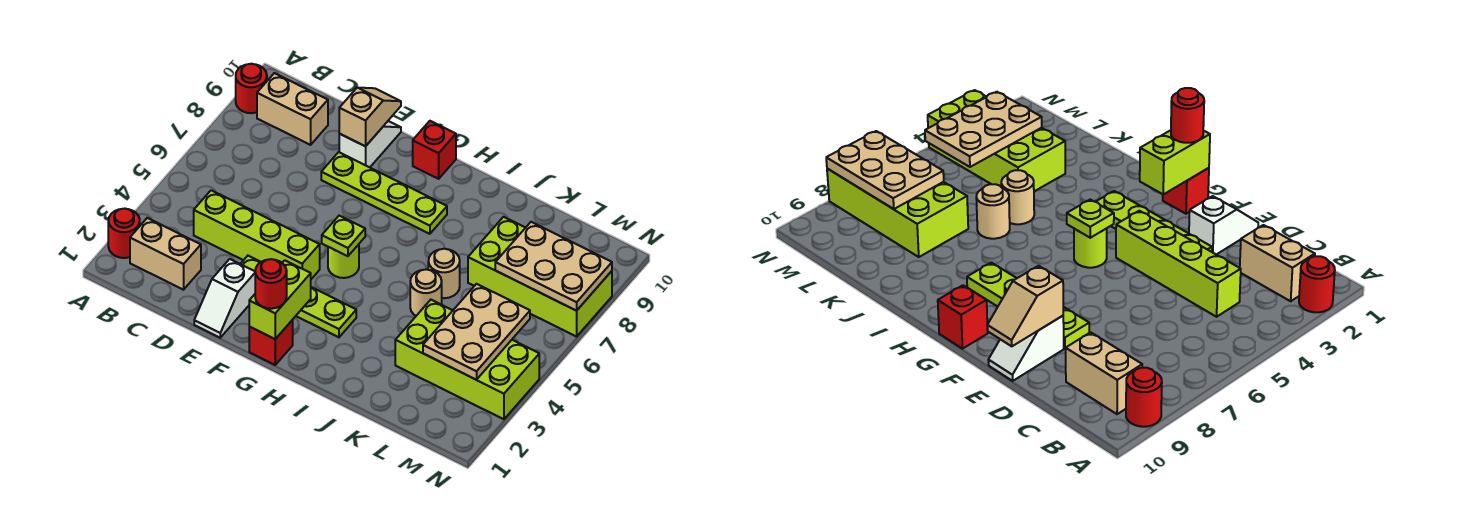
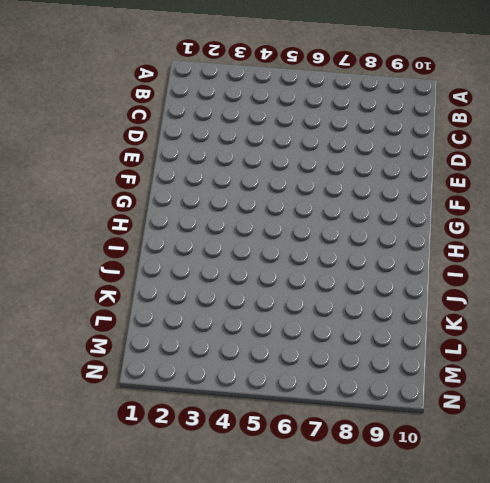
none -> red 1x1 round brick [108,209,140,258]
none -> red 1x1 round brick [236,64,267,113]
none -> tan 1x2 brick [130,218,201,290]

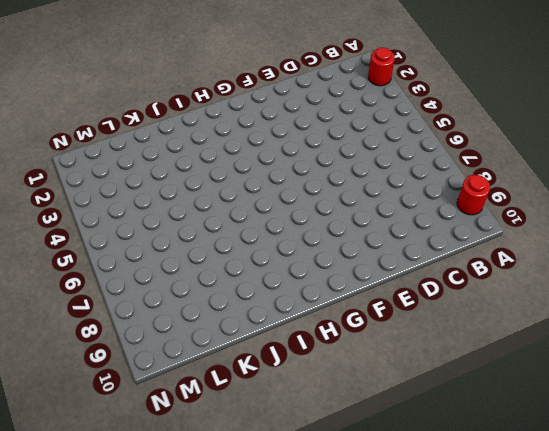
none -> tan 1x2 brick [130,218,201,290]
none -> tan 1x2 brick [257,73,328,145]
none -> lime 1x4 brick [194,190,320,279]

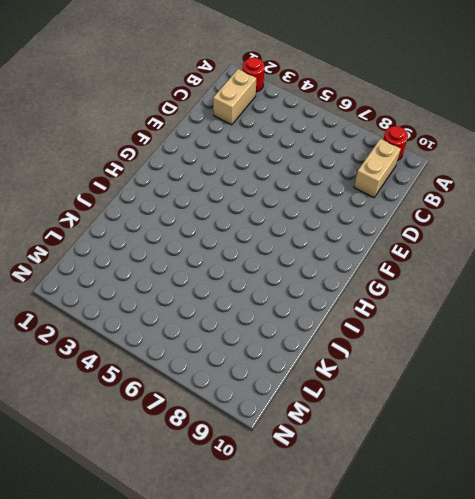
none -> lime 1x4 brick [194,190,320,279]
none -> white 1x2 slope [194,259,255,338]
none -> lime 1x4 plate [241,256,356,337]

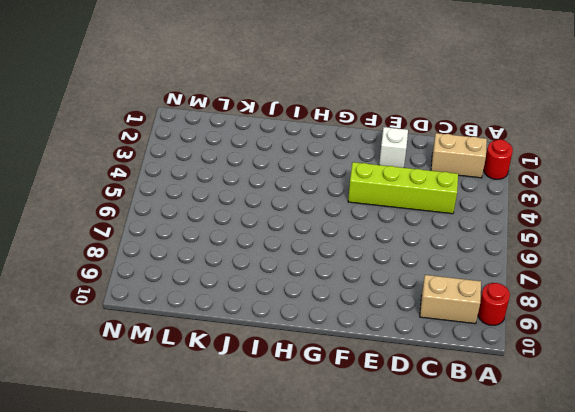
none -> lime 1x4 plate [241,256,356,337]
none -> lime 1x4 plate [321,152,447,234]
none -> white 1x2 slope [339,121,401,167]

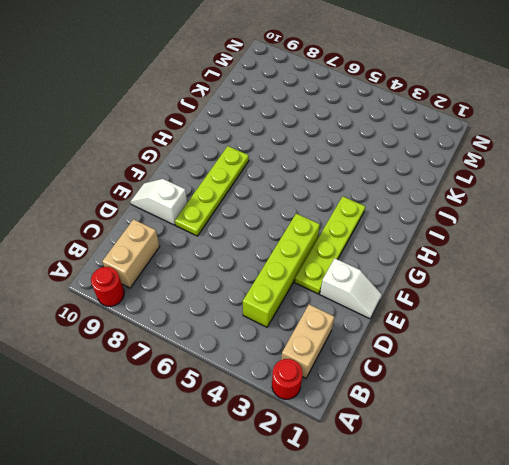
none -> red 1x1 brick [249,320,293,365]
none -> lime 1x1 round brick [328,244,359,278]
none -> red 1x1 brick [413,121,456,179]

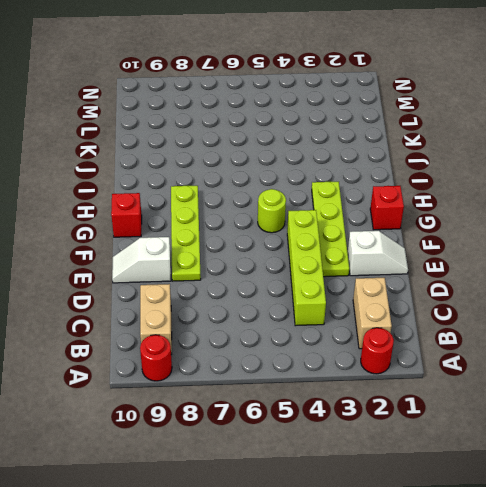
none -> tan 1x1 round brick [410,269,442,316]
none -> tan 1x1 round brick [428,249,460,298]
none -> lime 2x4 brick [395,300,539,419]

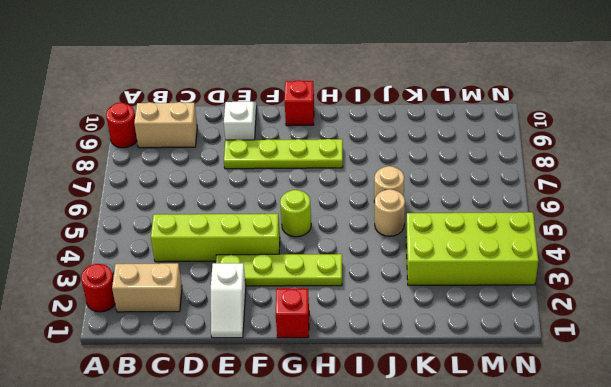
none -> lime 2x4 brick [468,217,612,337]
none -> tan 1x2 slope [339,88,401,146]
none -> lime 1x2 brick [249,260,311,339]

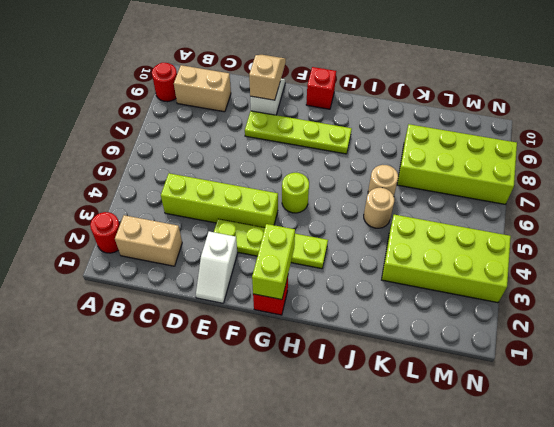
none -> lime 1x1 plate [322,216,365,256]
none -> tan 2x3 plate [423,284,530,380]
none -> tan 2x3 plate [495,222,612,311]

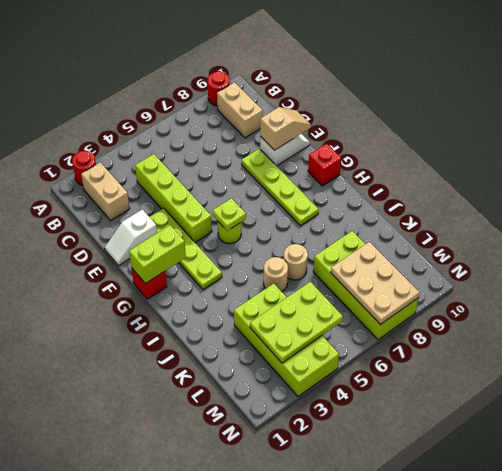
lime 2x3 plate [250,282,343,363] -> tan 2x3 plate [423,284,530,380]
none -> red 1x1 round brick [255,259,287,309]

